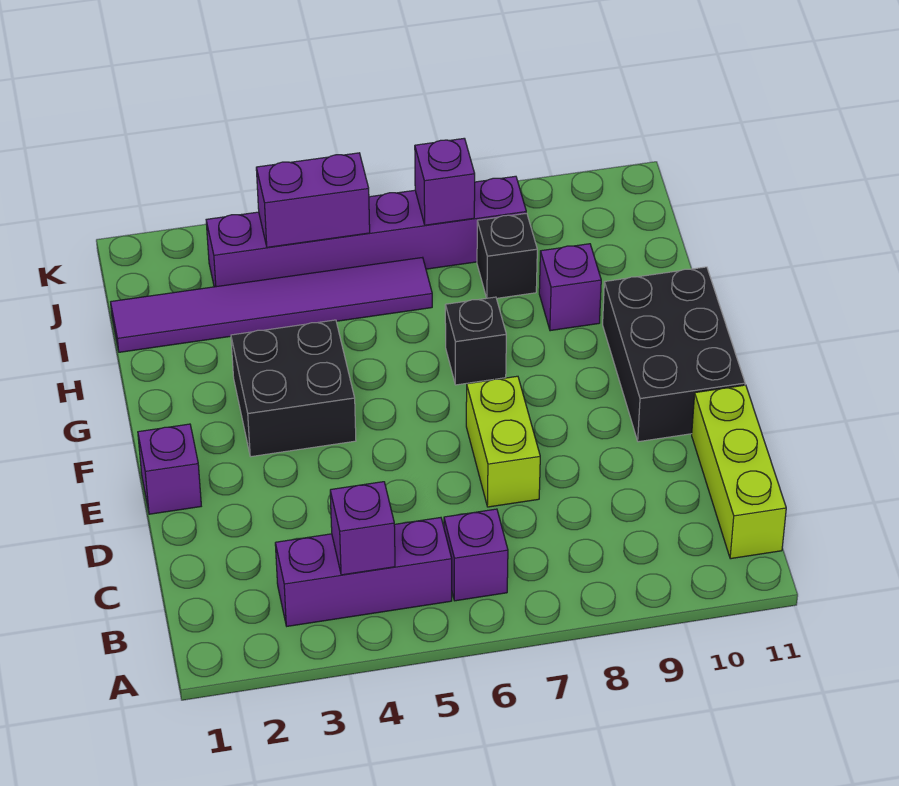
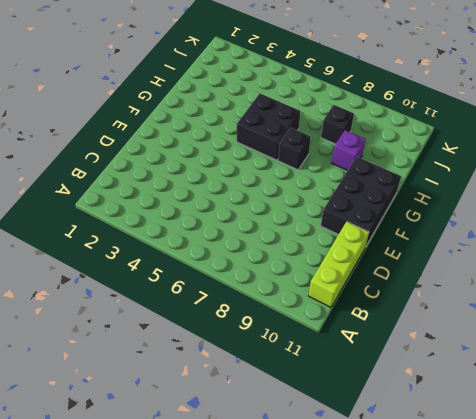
black 2x2 brick [237,93,300,160] -> black 2x2 brick moved to [231,320,356,457]
none -> purple 1x3 brick [275,518,452,626]
none -> purple 1x1 brick [444,509,508,601]
none -> lime 1x2 brick [466,376,540,507]

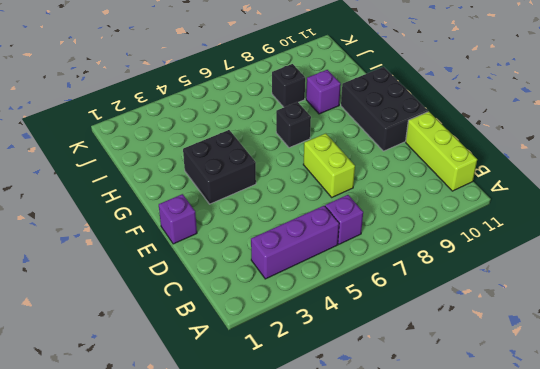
none -> purple 1x6 tile [111,257,432,352]
none -> purple 1x6 brick [206,176,526,287]
none -> purple 1x1 brick [330,482,395,575]

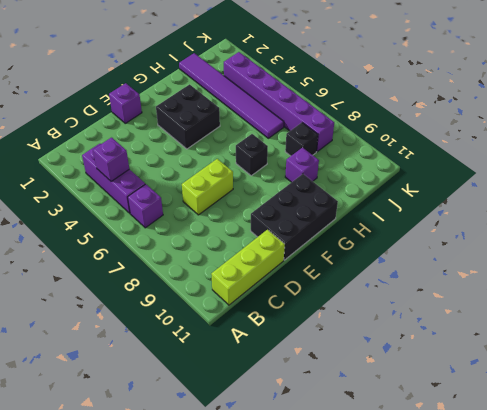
none -> purple 1x2 brick [256,153,370,247]
none -> purple 1x1 brick [415,138,475,225]

